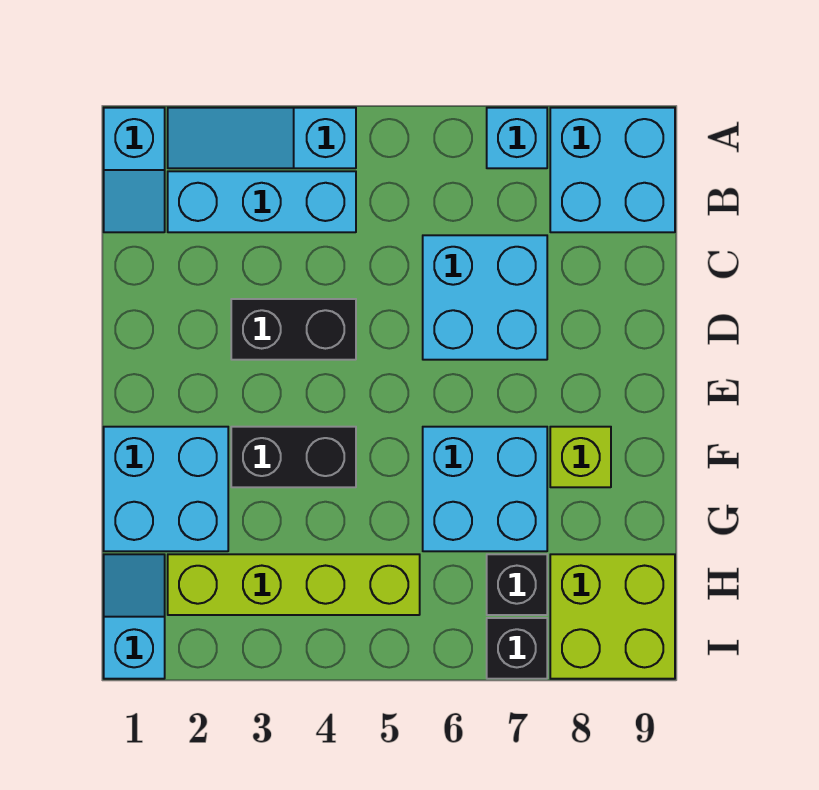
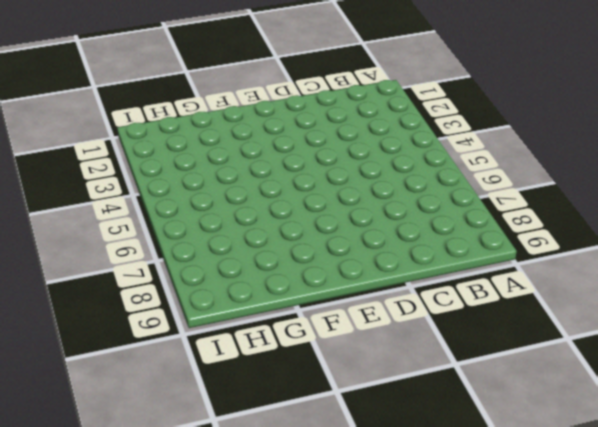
none -> cyan 1x2 slope [104,108,165,232]
none -> cyan 1x3 slope [168,108,356,168]
none -> cyan 1x1 brick [487,108,547,168]

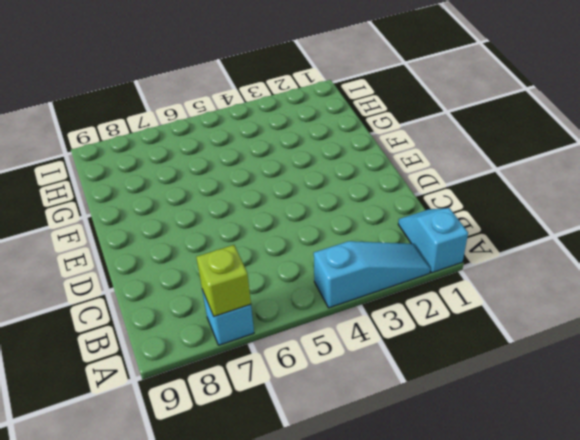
lime 1x1 brick [196,245,251,317] -> lime 1x1 brick moved to [550,427,611,487]
none -> cyan 2x2 brick [550,108,675,232]
none -> cyan 1x3 brick [168,171,356,232]
none -> cyan 2x2 brick [423,235,547,360]

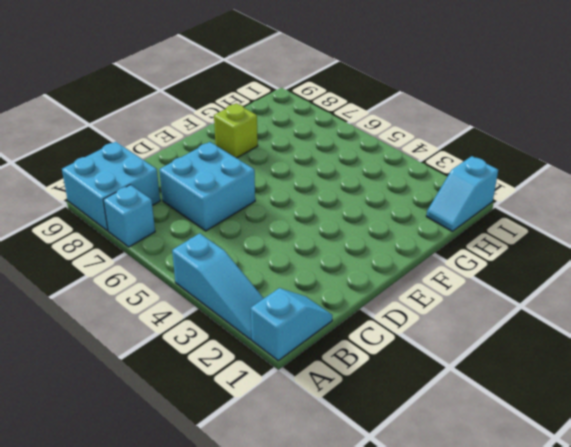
none -> cyan 1x3 brick [168,171,356,232]
none -> black 1x2 brick [231,299,356,360]
none -> cyan 2x2 brick [104,427,228,551]

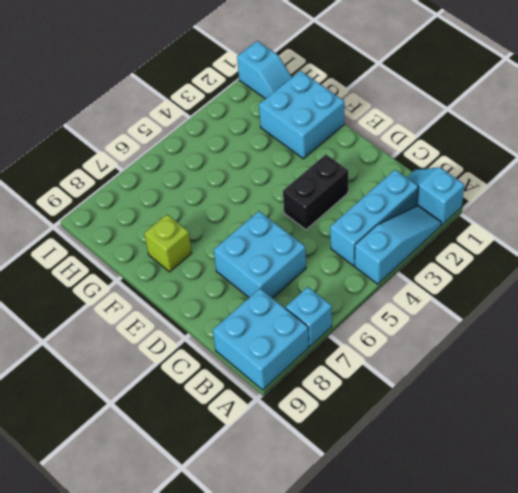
none -> black 1x2 brick [231,427,356,487]
none -> cyan 2x2 brick [423,427,547,551]
none -> lime 1x4 brick [168,554,420,615]

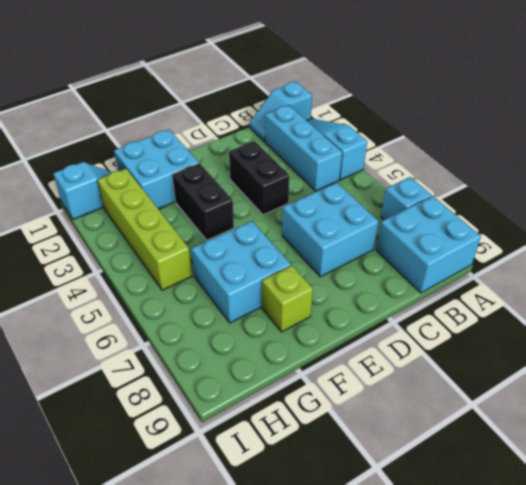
none -> black 1x1 brick [487,554,547,615]
none -> lime 2x2 brick [550,554,675,679]
none -> black 1x1 brick [487,618,547,679]

